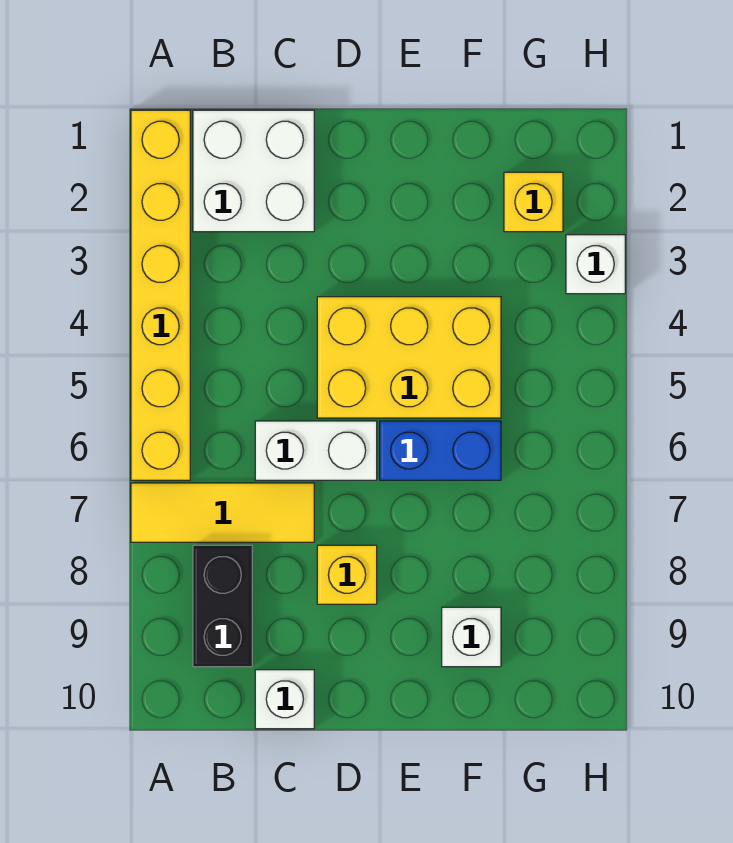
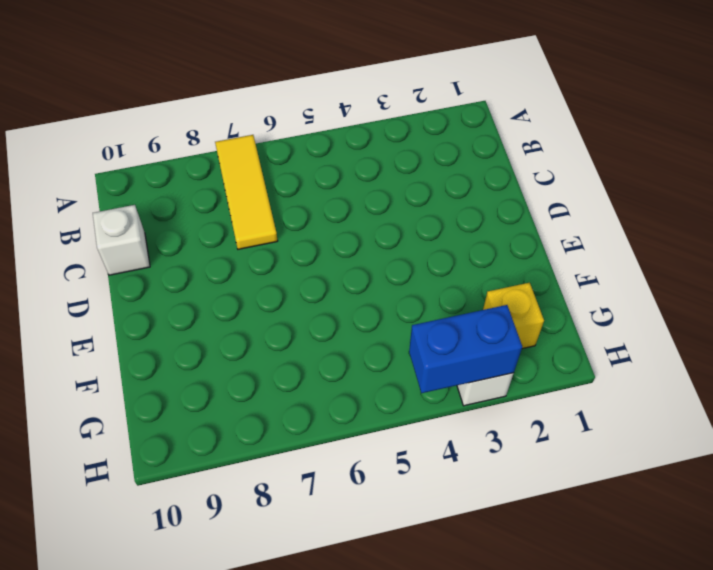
blue 1x2 brick [409,305,522,393] -> blue 1x2 brick turned to [380,421,501,480]
none -> yellow 1x6 brick [131,110,190,480]
none -> white 2x2 brick [193,110,314,232]
none -> black 1x2 brick [193,545,252,667]

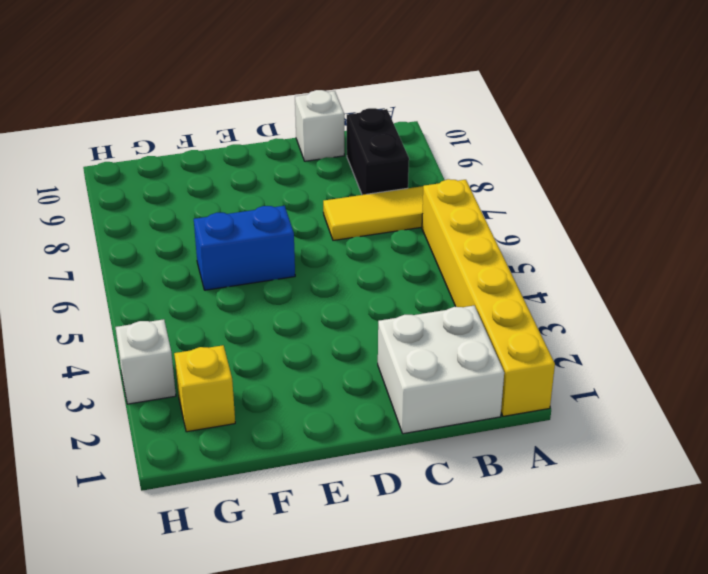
none -> white 1x2 brick [255,421,377,480]
none -> yellow 2x3 brick [317,297,501,418]
none -> yellow 1x1 brick [317,545,377,604]

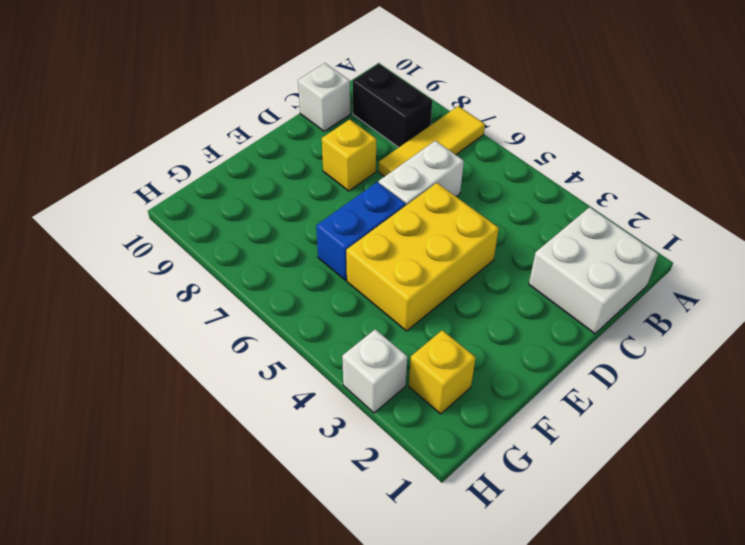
none -> yellow 1x6 brick [131,110,190,480]
none -> white 1x1 brick [442,607,501,667]

